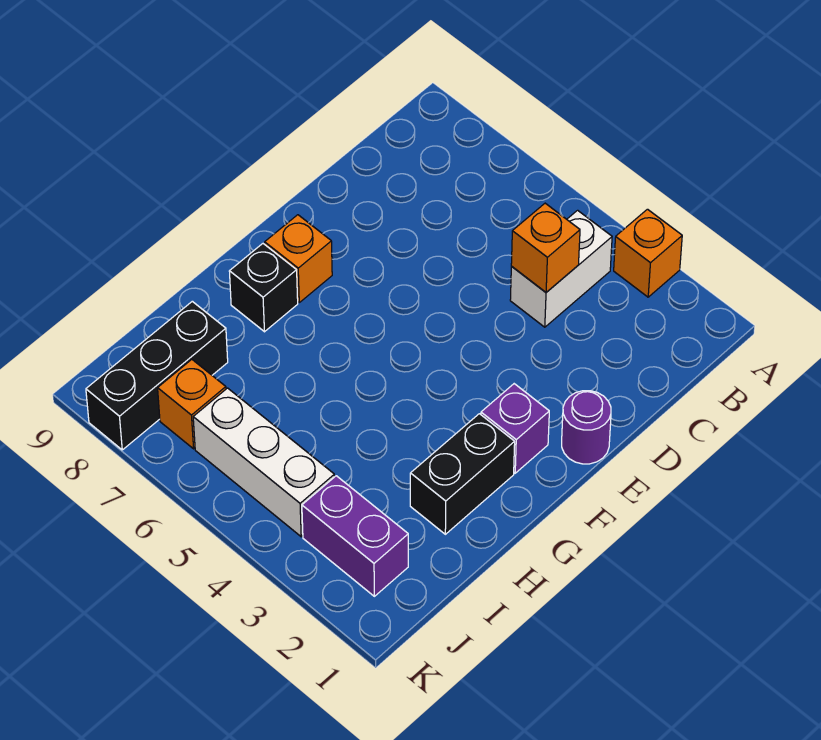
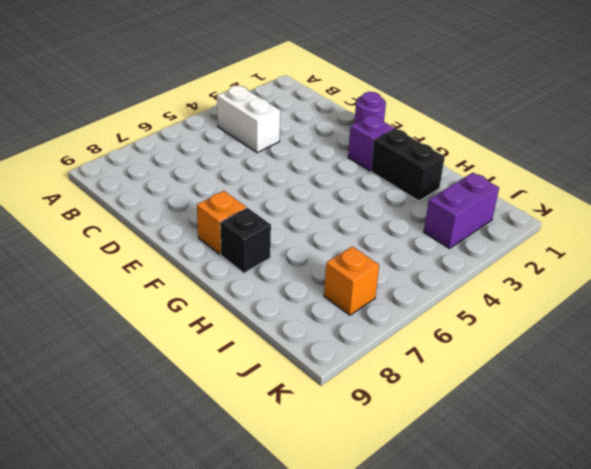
none -> orange 1x1 brick [614,209,682,297]
none -> black 1x3 brick [86,301,228,450]
none -> white 1x3 brick [193,388,335,537]

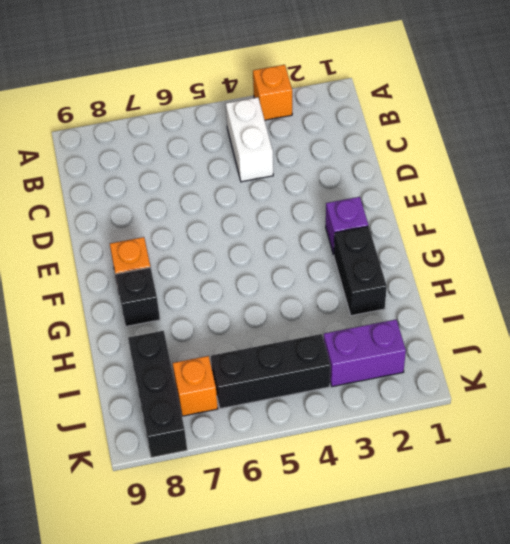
black 1x3 brick [211,334,330,409] -> white 1x3 brick [193,388,335,537]
none -> purple 1x1 round brick [562,391,611,464]
none -> orange 1x1 brick [511,203,580,292]

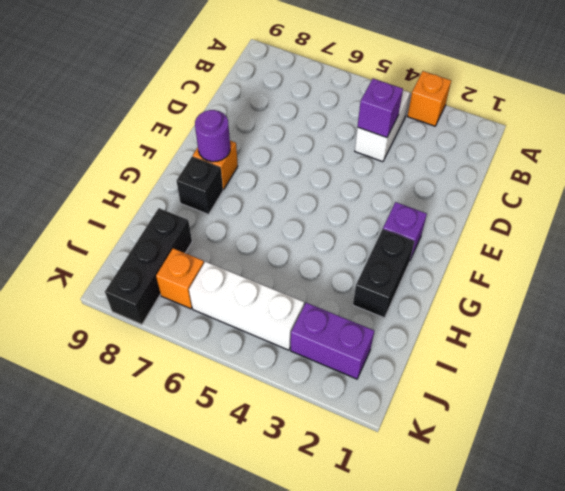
purple 1x1 brick [358,79,403,138] -> orange 1x1 brick [511,203,580,292]
purple 1x1 round brick [195,110,230,162] -> purple 1x1 round brick moved to [562,391,611,464]

